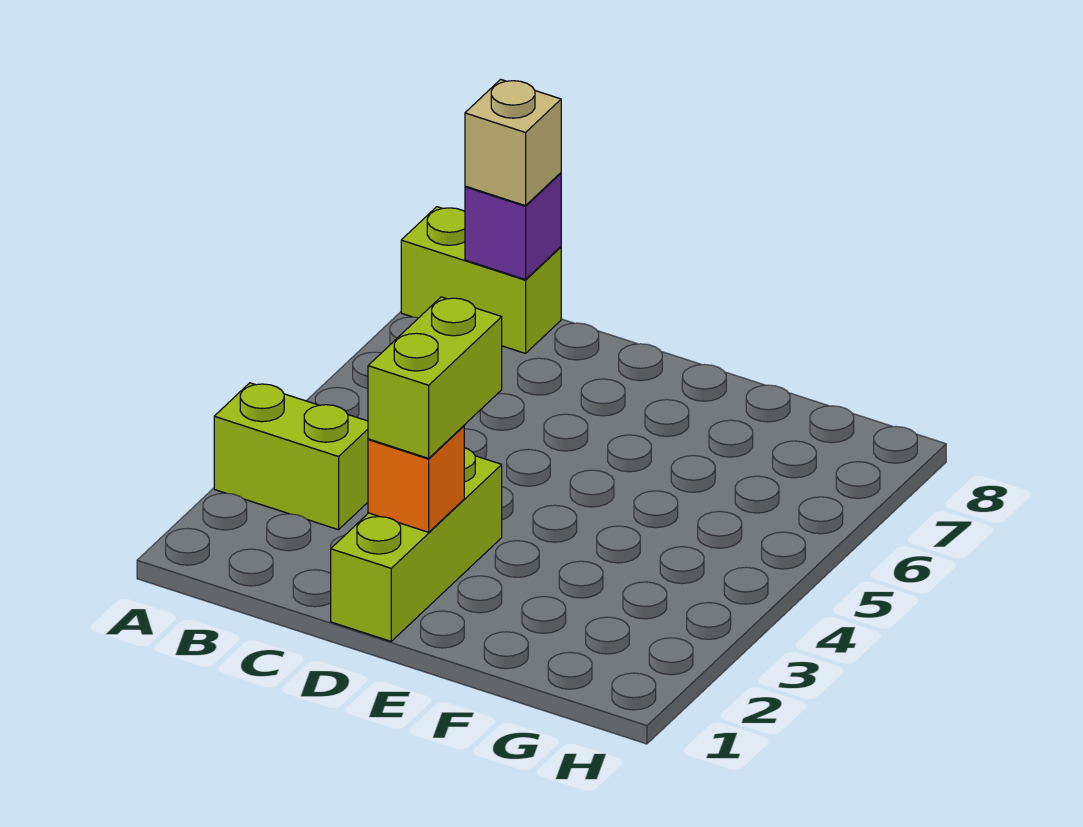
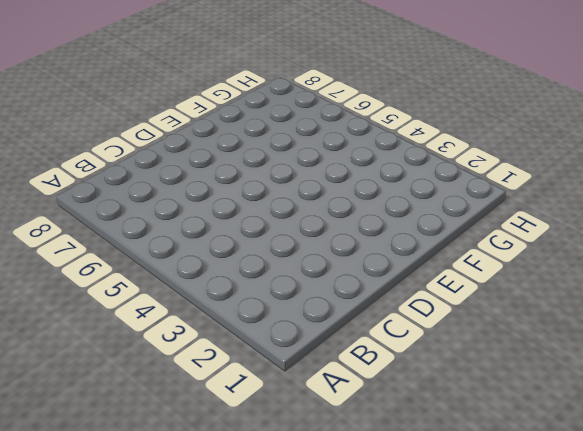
none -> lime 1x2 brick [214,383,368,530]
none -> lime 1x2 brick [401,207,561,353]

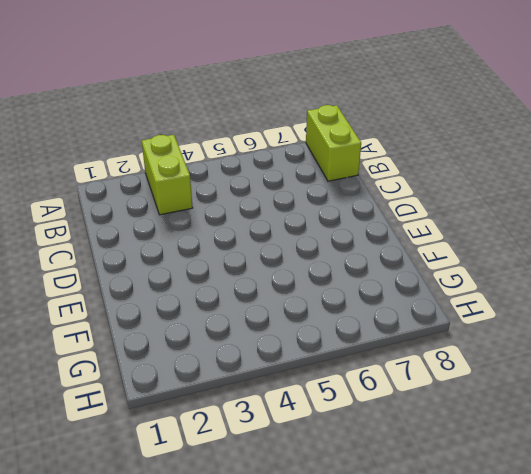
none -> lime 1x3 brick [331,448,502,641]
none -> purple 1x1 brick [465,173,561,280]

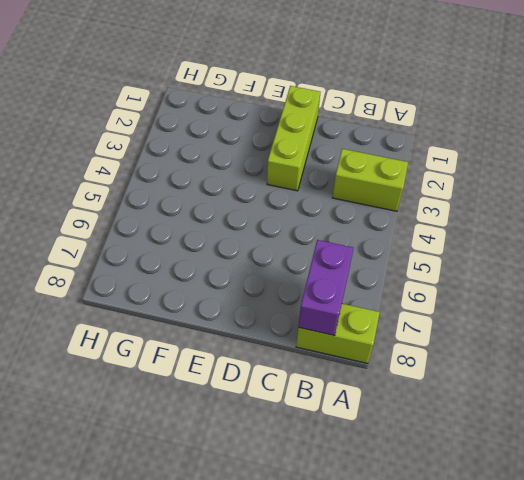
purple 1x2 brick [298,240,354,336] -> purple 1x1 brick [465,173,561,280]
none -> orange 1x1 brick [368,426,464,532]
none -> tan 1x1 brick [465,79,561,206]

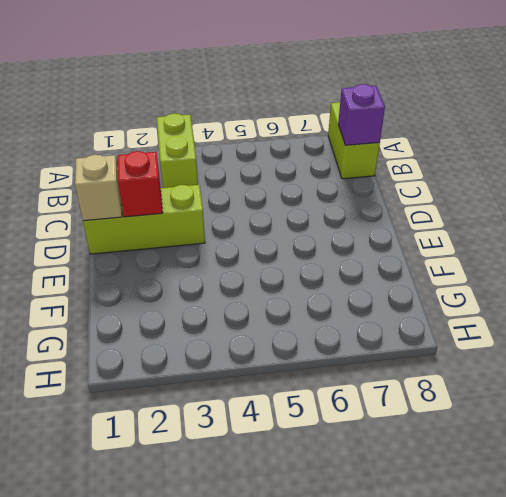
tan 1x1 brick [75,155,122,221] -> tan 1x1 brick moved to [465,79,561,206]
red 1x1 brick [117,151,163,217] -> orange 1x1 brick [368,426,464,532]
none -> lime 1x2 brick [368,297,502,458]

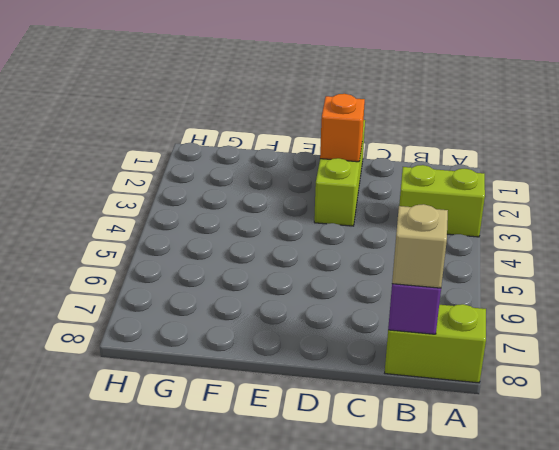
none -> lime 1x2 brick [368,297,502,458]

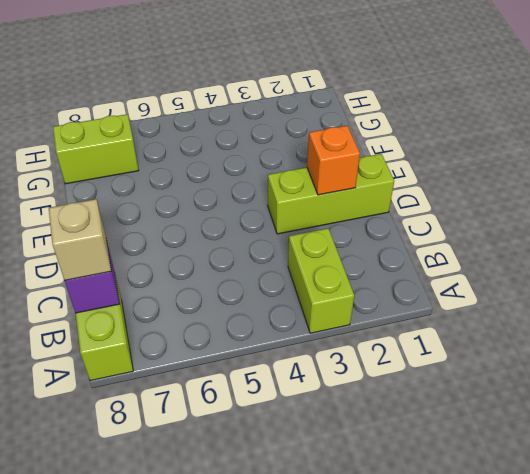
lime 1x2 brick [53,114,139,184] -> lime 1x2 brick moved to [368,297,502,458]

